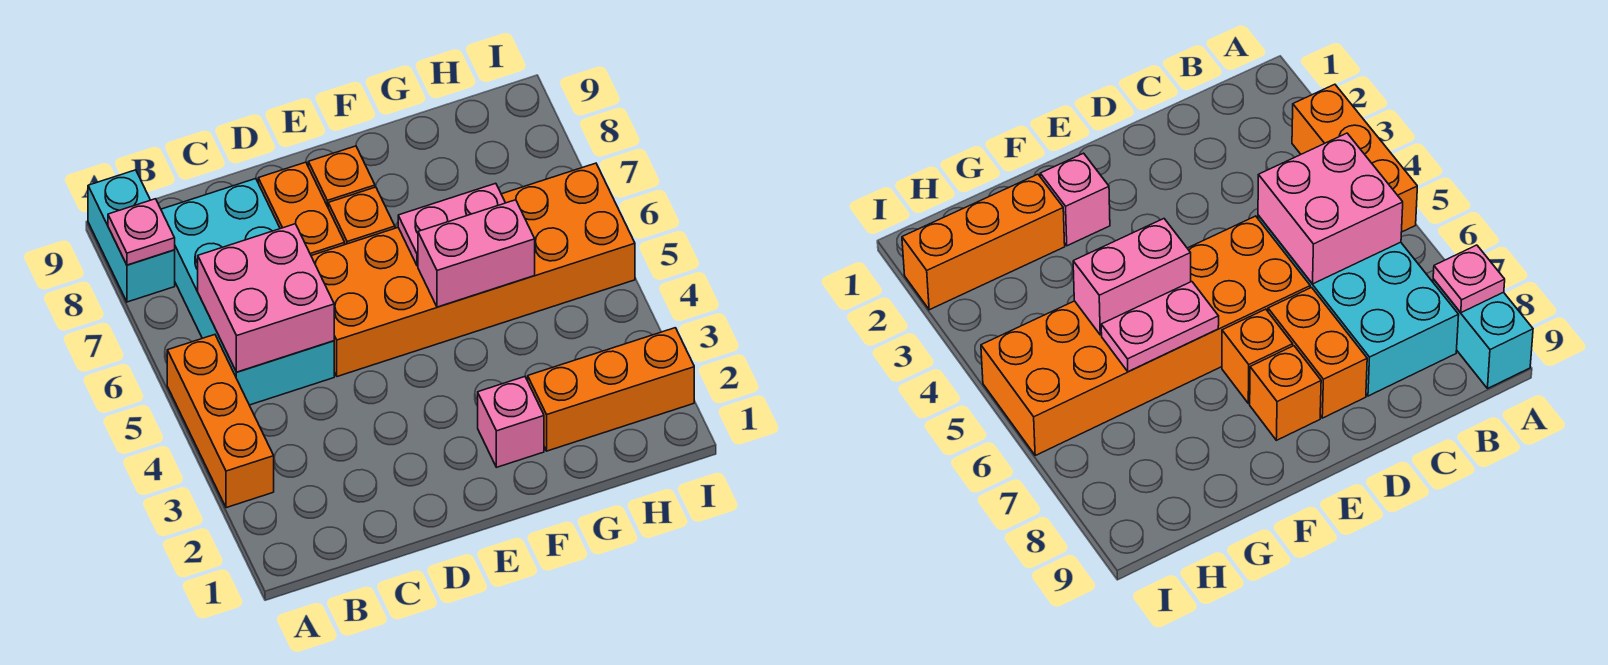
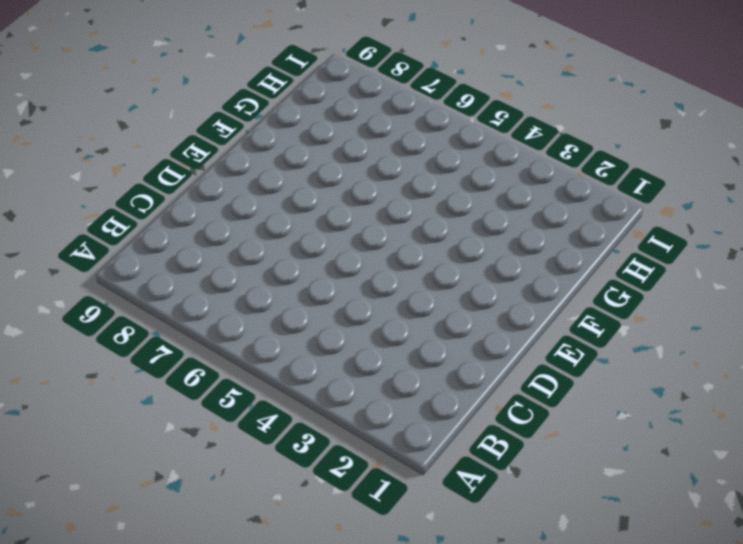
none -> orange 1x3 brick [167,335,274,508]
none -> cyan 1x2 brick [88,170,175,302]
none -> cyan 2x4 brick [161,179,334,405]

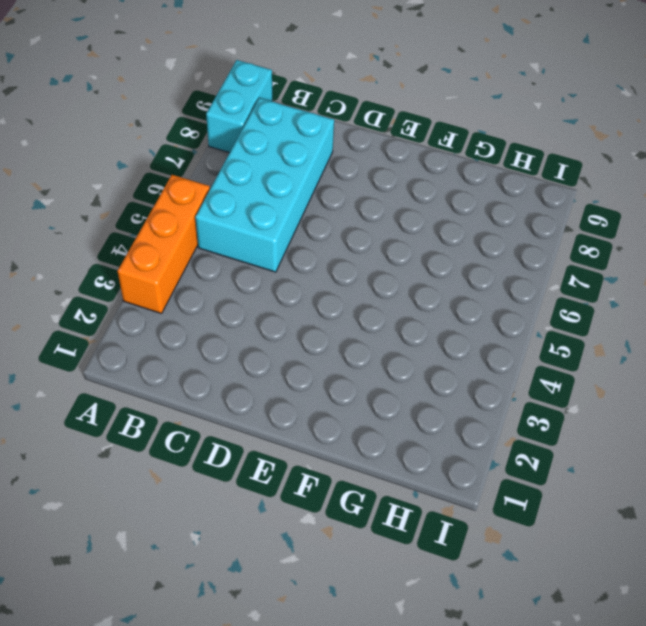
none -> orange 2x6 brick [311,163,635,377]
none -> orange 1x2 brick [258,162,345,256]
none -> orange 1x1 brick [328,187,395,244]

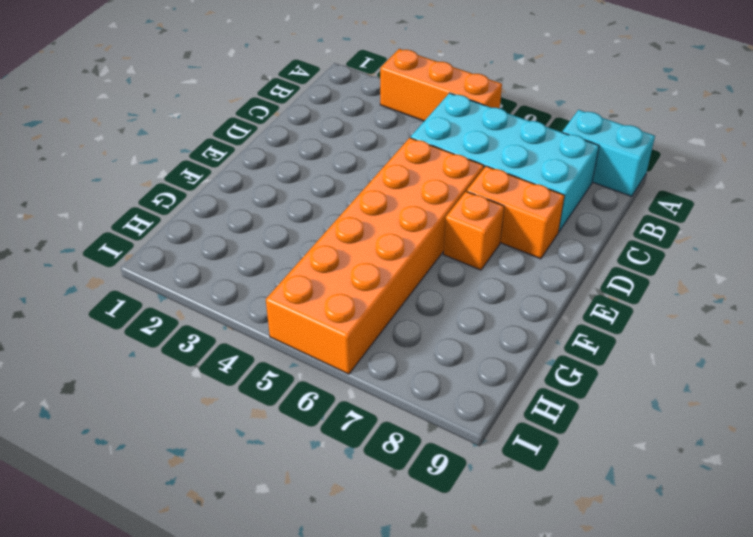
none -> orange 1x1 brick [308,146,375,207]
none -> pink 1x1 brick [478,377,544,467]
none -> orange 1x3 brick [528,328,694,451]

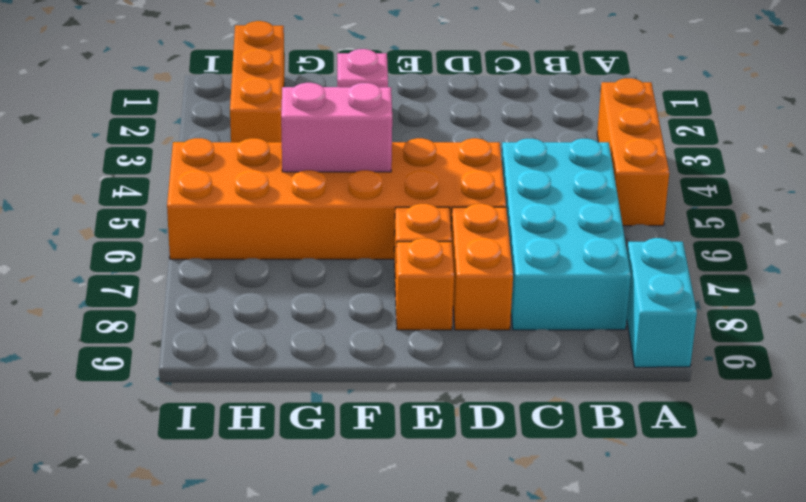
orange 1x3 brick [230,21,284,142] -> orange 1x3 brick turned to [528,328,694,451]
none -> pink 1x1 plate [108,199,175,265]
none -> pink 2x2 brick [198,224,334,372]
none -> pink 1x2 plate [398,183,505,266]

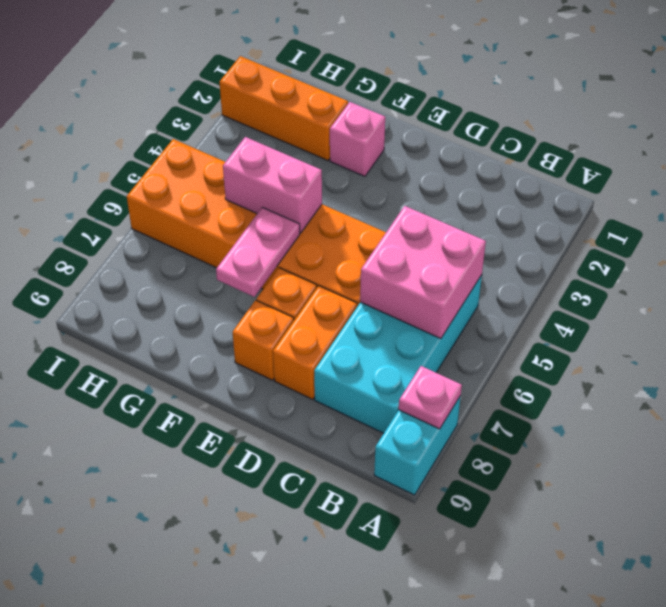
pink 1x2 plate [216,207,300,297] -> pink 1x2 plate turned to [398,183,505,266]
none -> orange 1x3 brick [167,335,274,508]

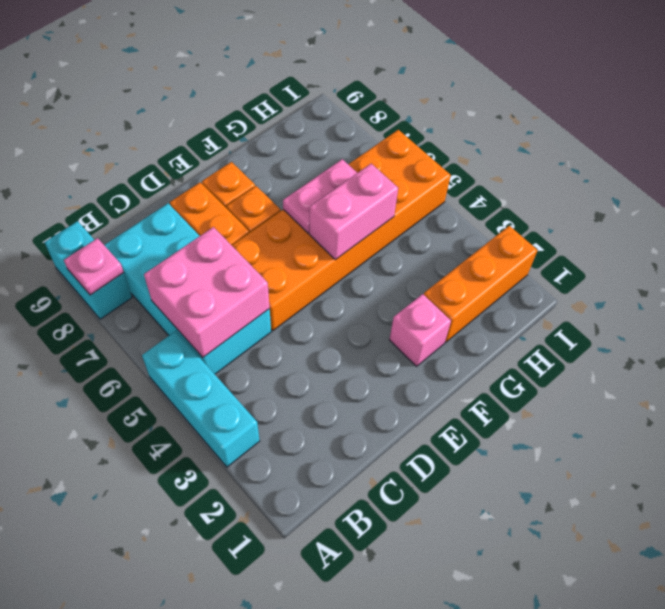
cyan 1x3 brick [142,331,260,467] -> orange 1x3 brick [167,335,274,508]

